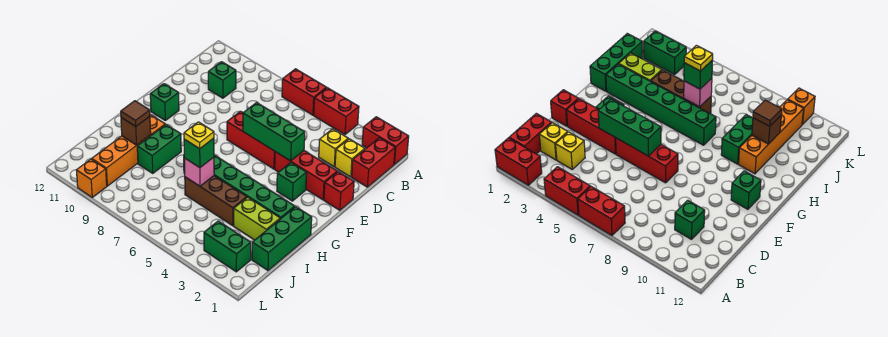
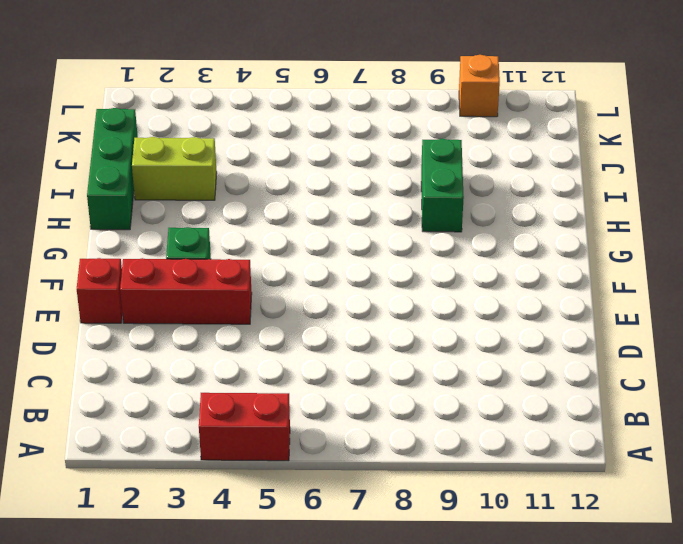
none -> red 1x2 brick [362,117,409,164]
none -> red 1x2 brick [282,69,326,115]
none -> red 1x2 brick [352,138,395,187]

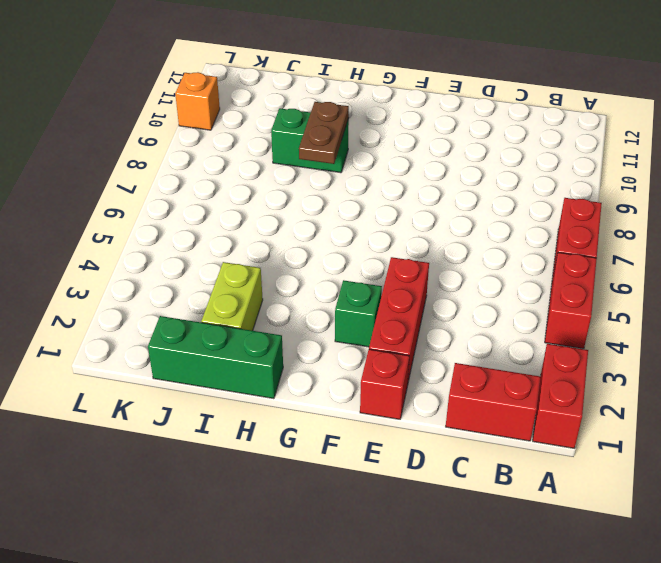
brown 1x2 plate [299,102,349,164] -> none
none -> yellow 1x1 brick [335,139,365,177]
none -> yellow 1x1 brick [319,129,348,167]
none -> green 1x1 brick [208,62,236,98]

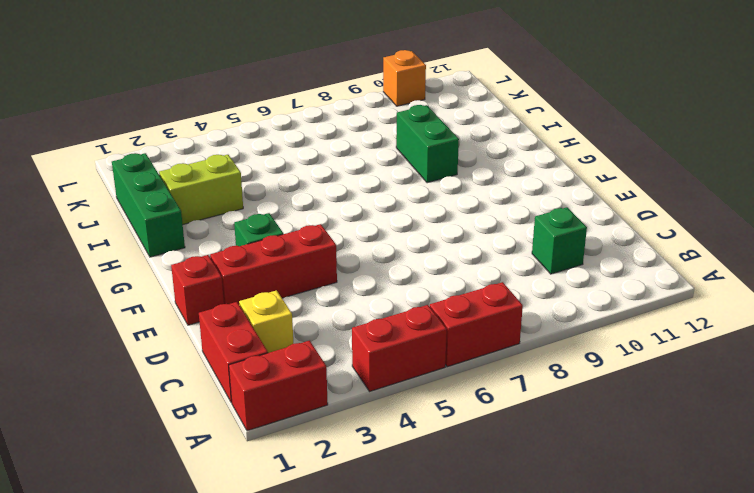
none -> yellow 1x1 brick [319,129,348,167]
none -> red 1x3 brick [227,111,275,169]
none -> green 1x1 brick [150,84,179,120]

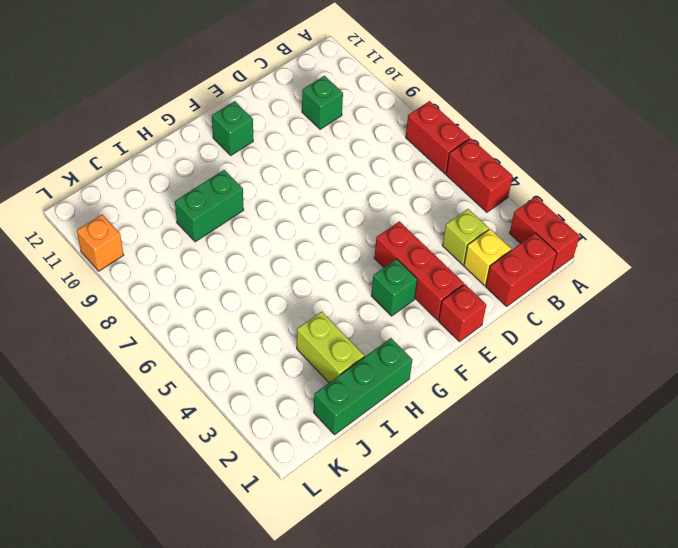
lime 1x1 brick [442,209,489,265] -> yellow 1x1 brick [319,129,348,167]
none -> red 1x3 brick [227,111,275,169]
none -> green 1x6 brick [184,155,295,219]
none -> orange 1x4 brick [92,115,165,186]

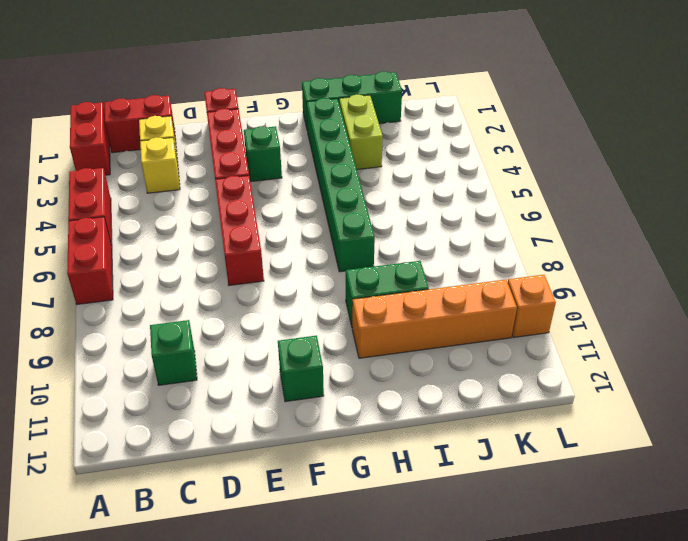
none -> brown 1x3 brick [185,176,247,226]
none -> green 1x2 brick [204,221,251,272]
none -> green 1x3 brick [243,103,305,161]

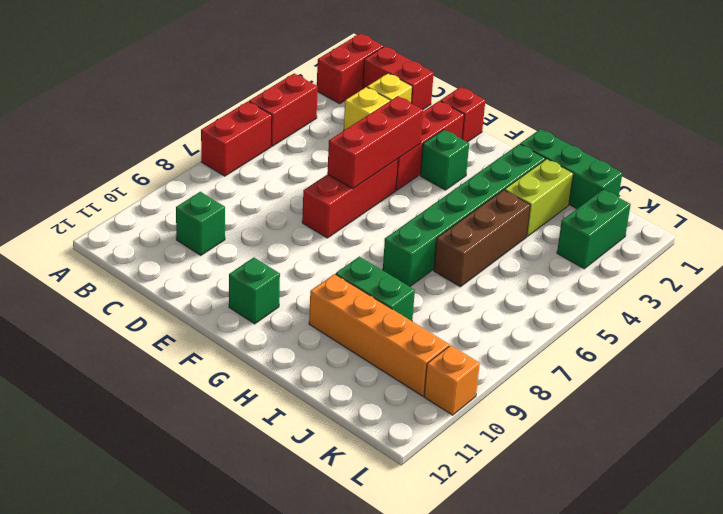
red 1x3 brick [327,96,423,188] -> green 1x3 brick [243,103,305,161]
none -> pink 1x1 brick [184,157,214,186]
none -> brown 1x1 brick [121,117,151,145]
none -> green 1x1 brick [184,138,214,168]

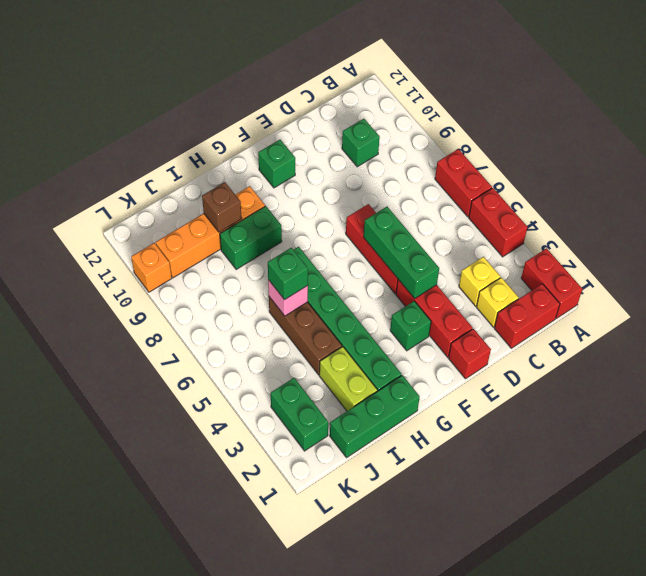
none -> brown 1x1 tile [121,101,150,127]
none -> yellow 1x1 plate [184,122,214,149]

